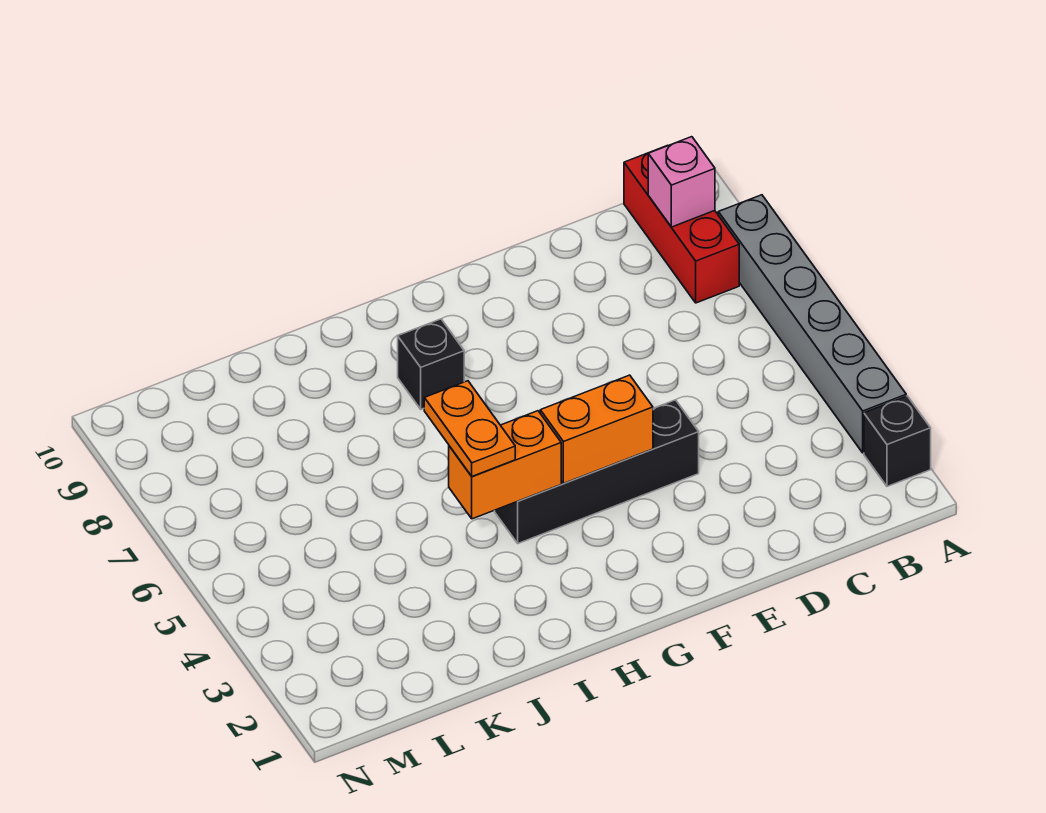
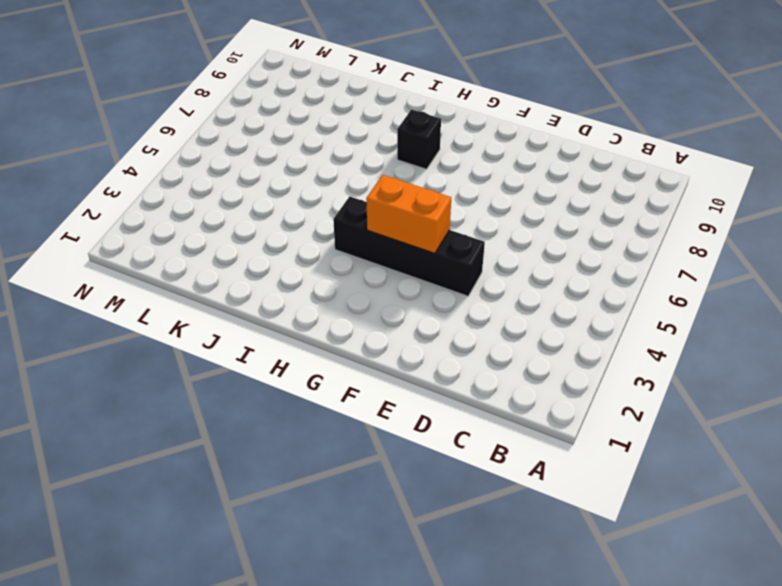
none -> black 1x1 brick [864,396,931,486]
none -> grey 1x6 brick [718,195,906,453]

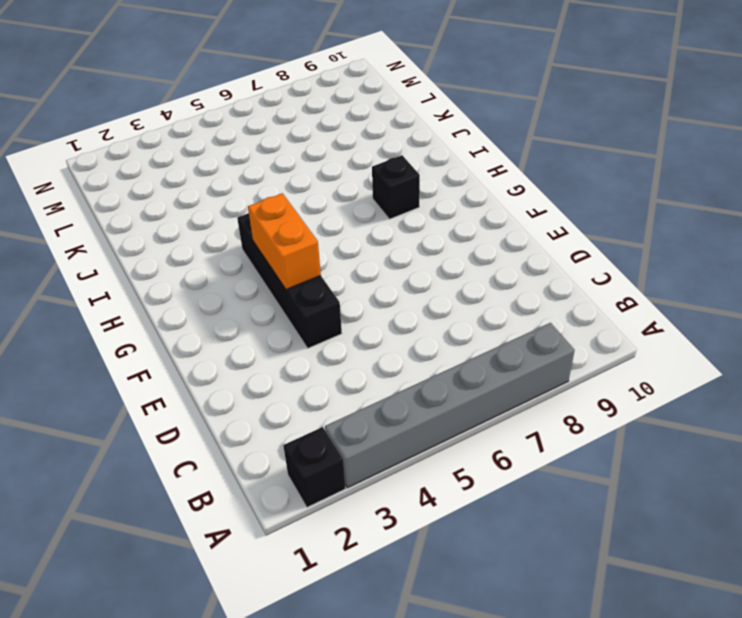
none -> red 1x3 brick [624,145,739,303]
none -> pink 1x1 brick [648,137,715,227]

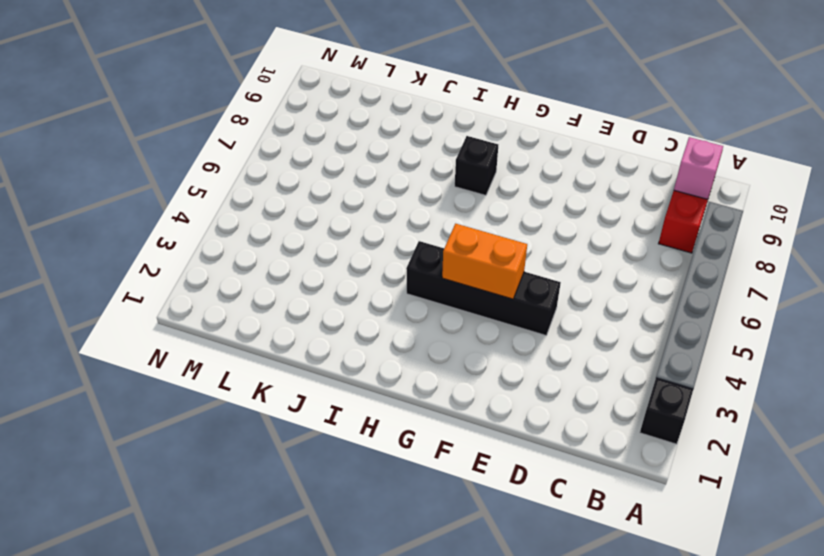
none -> orange 1x2 brick [449,411,561,519]
none -> orange 1x2 plate [424,381,515,477]

